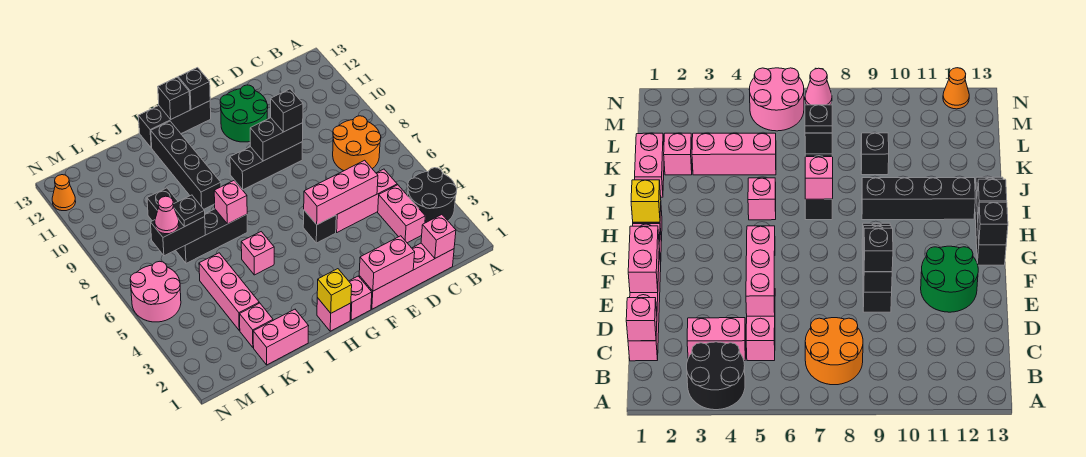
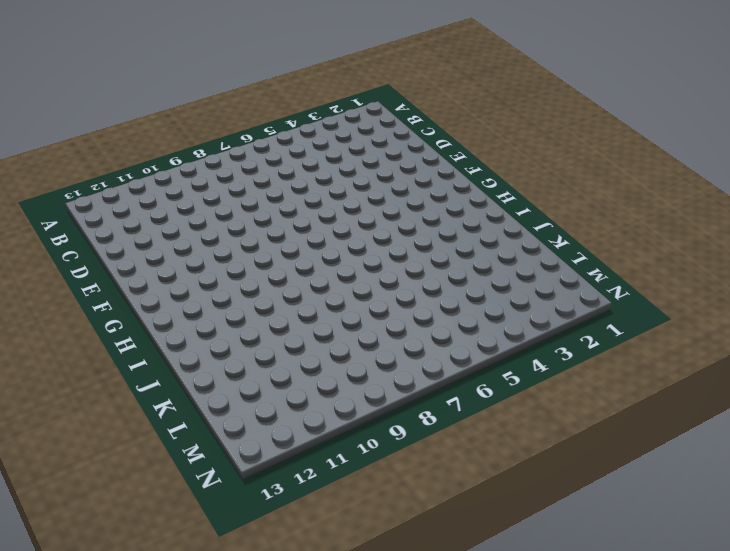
none -> black 2x2 round brick [408,168,457,223]
none -> orange 2x2 round brick [333,116,381,171]
none -> pink 1x4 brick [359,243,454,309]
none -> pink 1x2 brick [378,185,425,243]

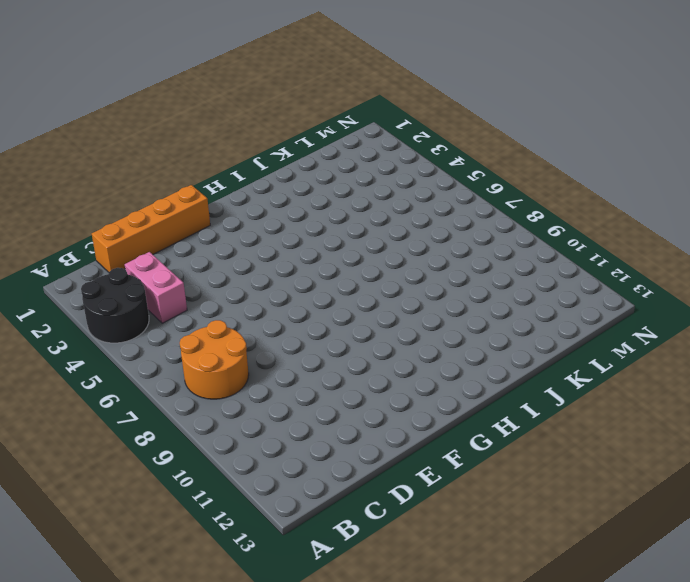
orange 1x4 brick [92,185,210,272] -> pink 1x4 brick [359,243,454,309]
none -> pink 1x3 brick [336,169,397,232]
none -> black 1x3 brick [230,142,302,190]
none -> green 2x2 round brick [220,85,268,142]
none -> black 1x1 brick [303,210,336,243]

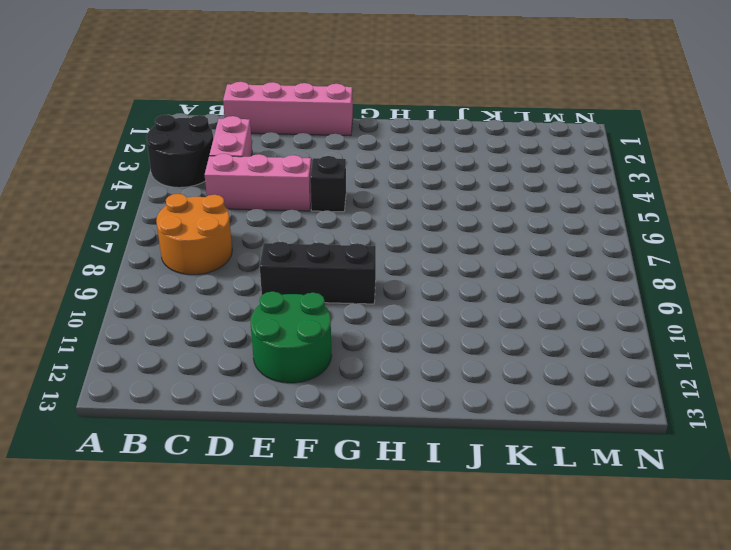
none -> pink 1x1 brick [349,276,372,320]
none -> black 1x3 brick [138,101,211,148]
none -> pink 1x1 brick [317,298,351,331]
none -> pink 1x1 brick [241,232,274,275]

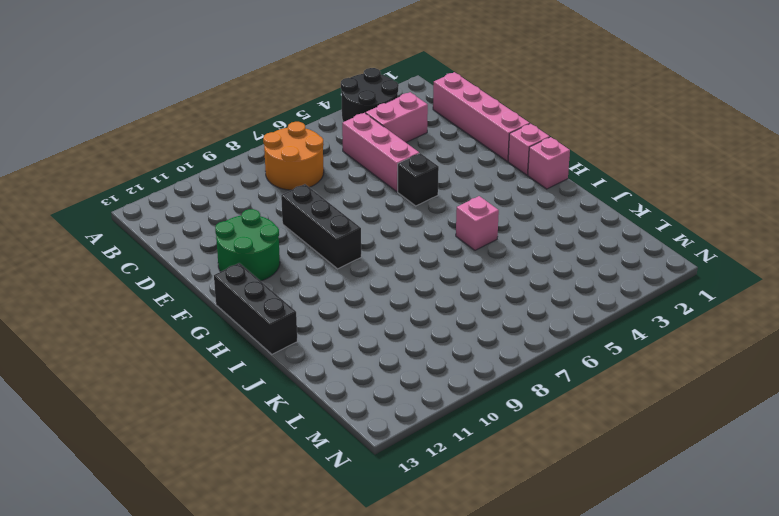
none -> black 1x3 brick [176,209,247,263]
none -> black 1x4 brick [151,121,221,209]
none -> pink 1x2 brick [253,309,308,365]
none -> pink 1x1 brick [240,303,273,348]

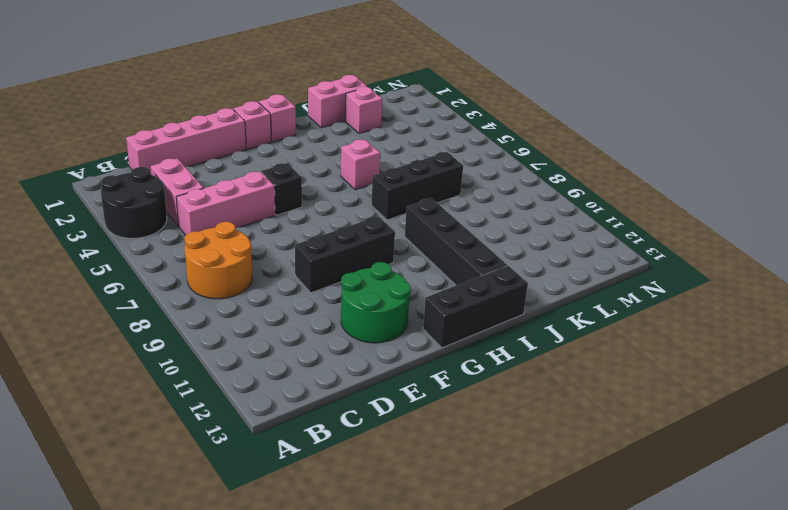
none -> pink 1x3 brick [199,253,259,330]
none -> black 1x1 brick [147,188,178,221]
none -> pink 2x2 round brick [130,261,181,322]
none -> orange 1x1 cone [52,175,76,211]

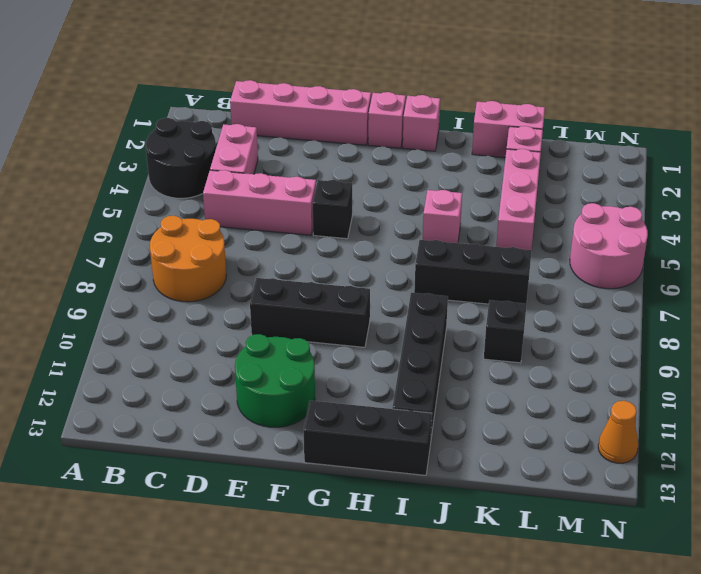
none -> pink 1x1 brick [421,215,456,258]
none -> pink 1x3 brick [304,160,378,225]
none -> pink 1x2 brick [359,236,415,291]
none -> black 1x2 brick [250,118,303,161]

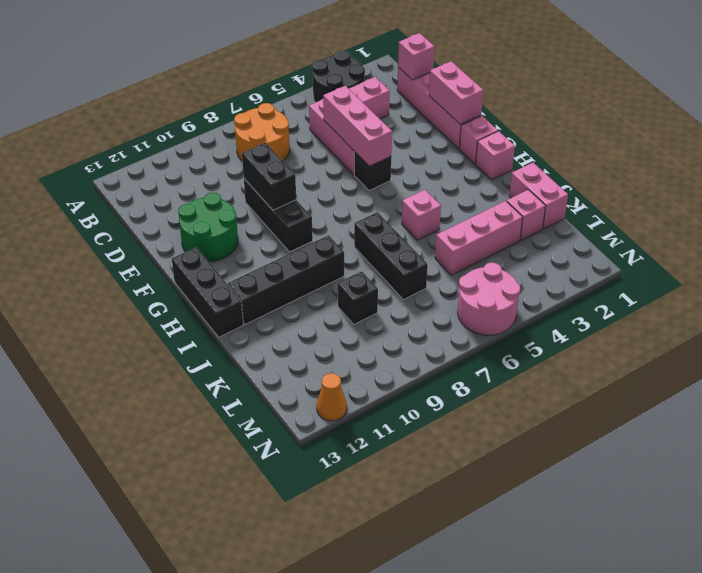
none -> black 1x1 brick [178,68,210,110]
none -> yellow 1x1 brick [317,269,352,313]
none -> black 1x1 brick [158,77,190,119]
none -> pink 1x1 brick [214,180,247,224]

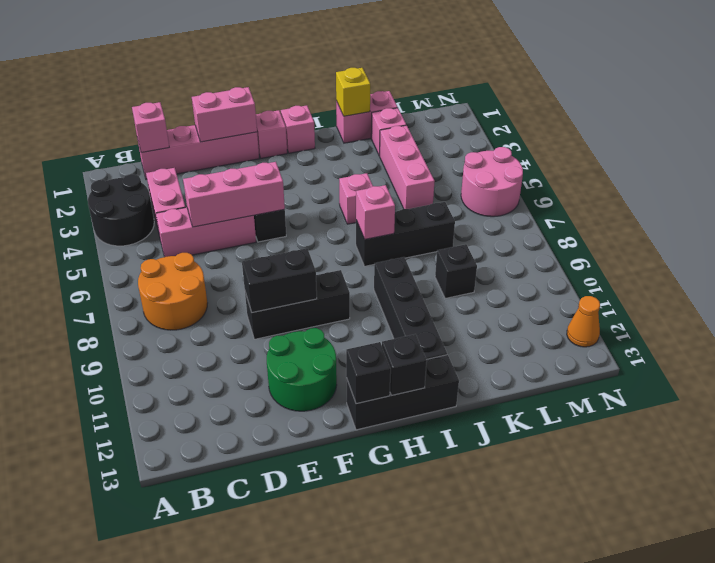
yellow 1x1 brick [336,68,370,116] -> yellow 1x1 brick moved to [317,269,352,313]
none -> black 1x2 brick [150,217,205,256]
none -> black 1x1 brick [271,89,303,132]
none -> black 1x1 plate [173,195,205,226]
none -> pink 1x1 cone [155,196,179,234]

